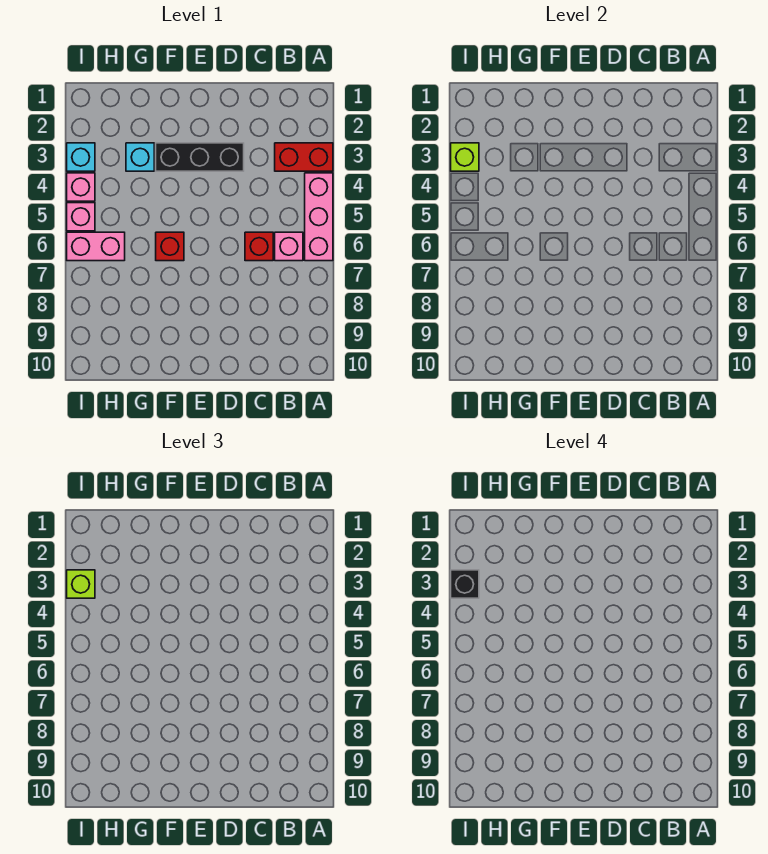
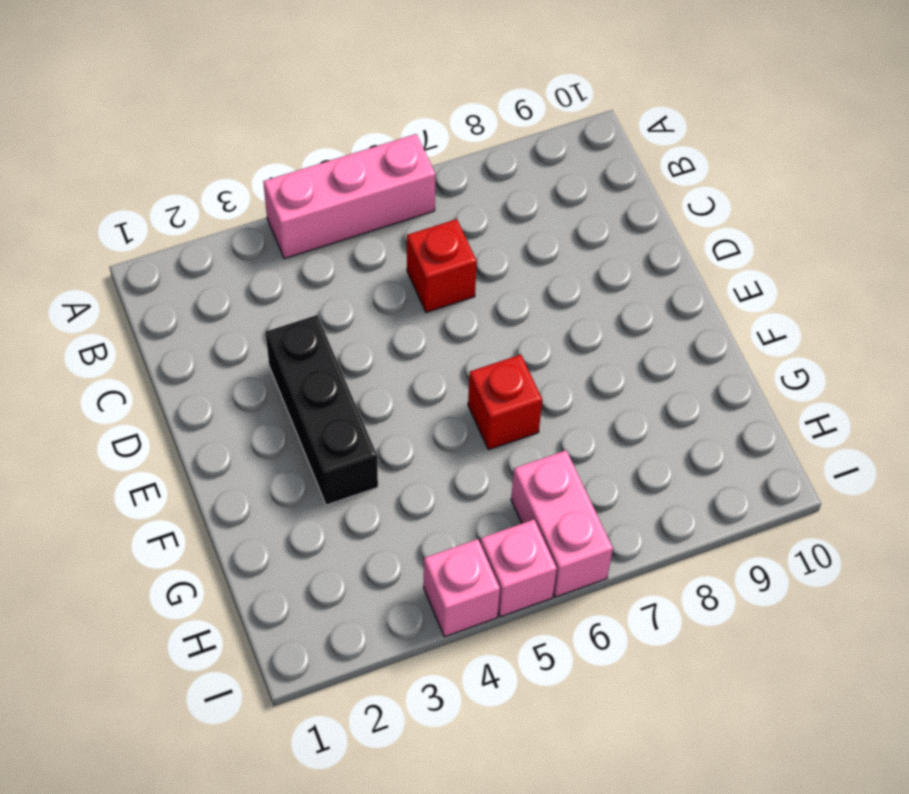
none -> red 1x2 brick [275,143,333,171]
none -> pink 1x1 brick [275,232,303,261]
none -> cyan 1x1 brick [126,143,154,171]

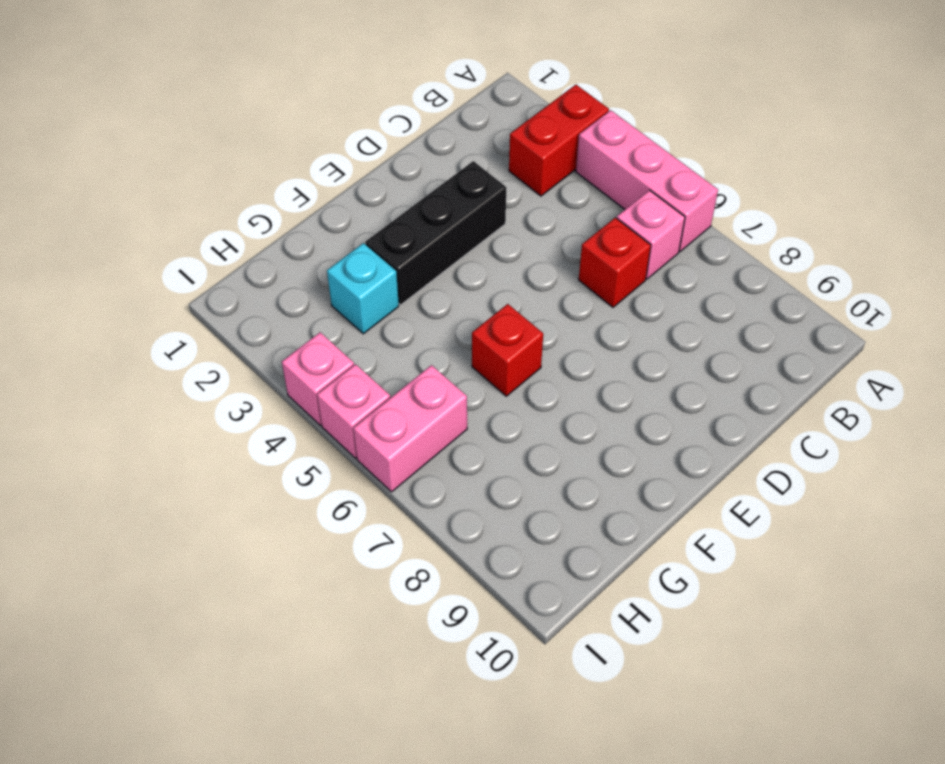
none -> cyan 1x1 brick [67,143,95,171]
none -> lime 1x1 brick [451,143,479,171]
none -> lime 1x1 brick [67,570,95,598]

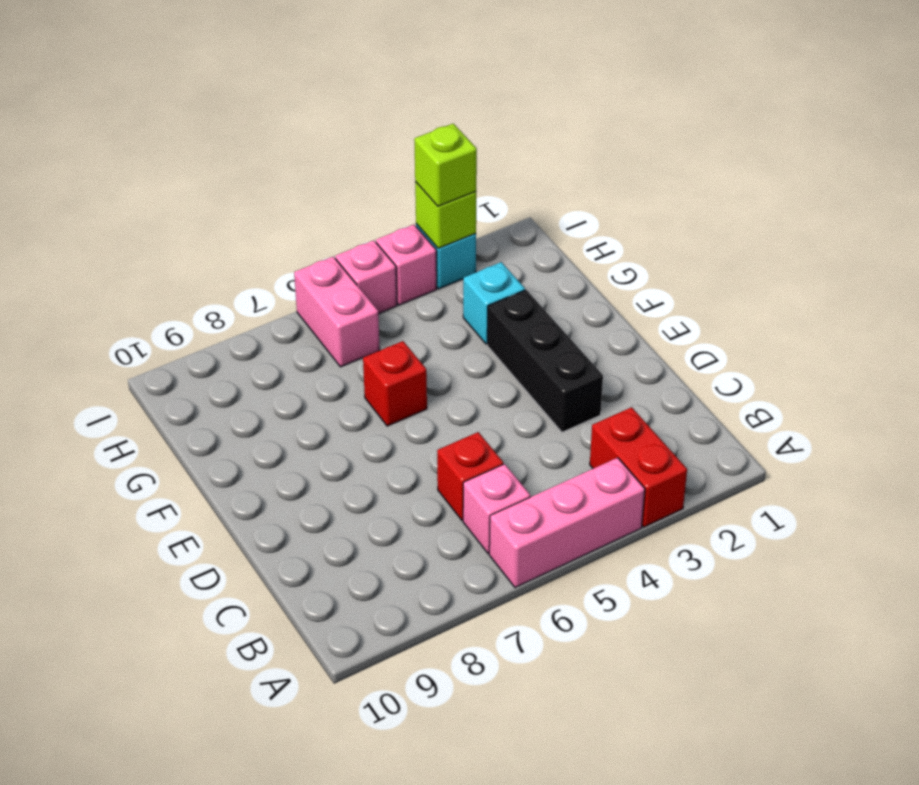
none -> black 1x1 brick [451,570,479,598]

